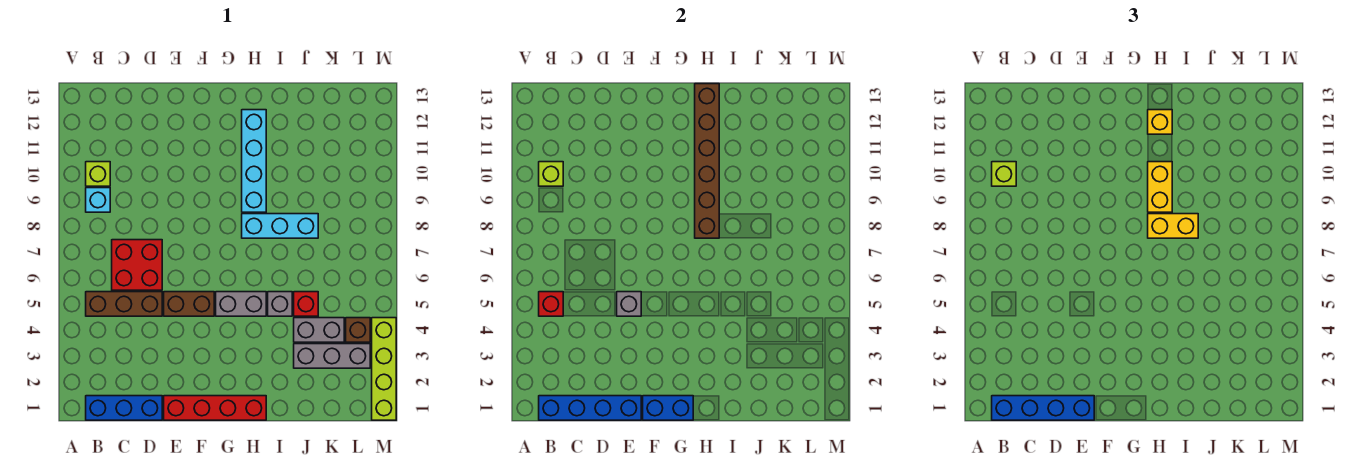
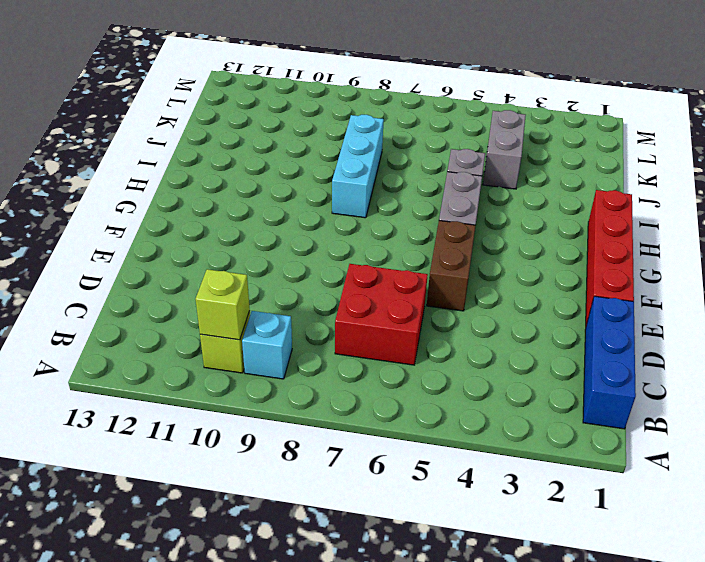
none -> brown 1x3 brick [86,292,162,316]
none -> cyan 1x4 brick [242,110,266,212]
none -> grey 1x3 brick [294,344,370,368]

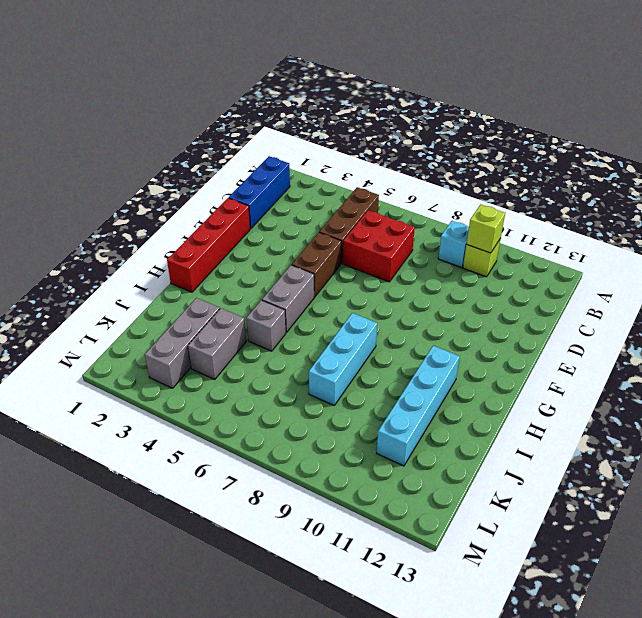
cyan 1x4 brick [377,346,460,466] -> cyan 1x4 brick turned to [242,110,266,212]
none -> red 1x1 brick [294,292,318,316]
none -> brown 1x1 brick [346,318,370,342]
none -> lime 1x4 brick [372,318,396,420]

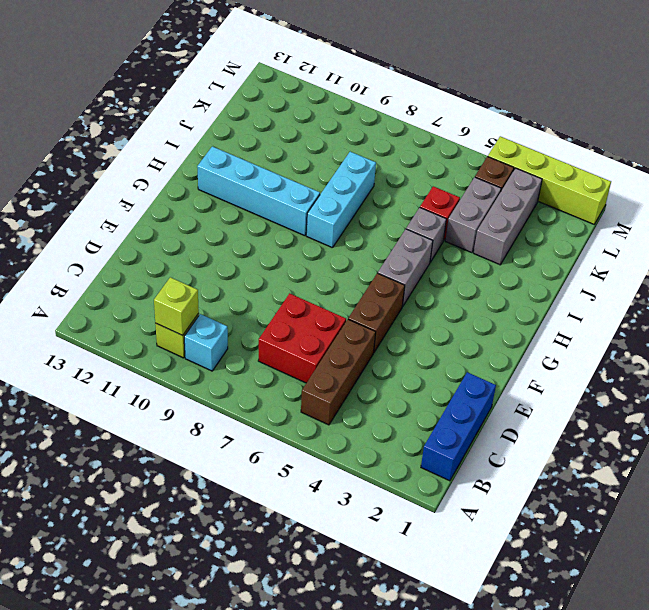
none -> red 1x4 brick [164,396,266,420]
none -> blue 1x4 brick [539,396,641,420]
none -> red 1x1 brick [539,292,563,316]

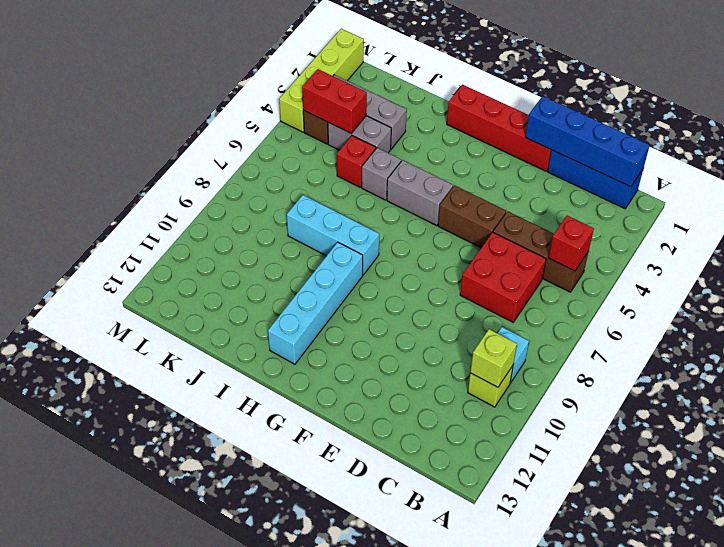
red 1x2 brick [302,69,367,133] -> none
none -> grey 1x1 brick [617,292,641,316]
none -> blue 1x2 brick [643,396,693,420]
none -> brown 1x6 brick [695,84,719,238]

